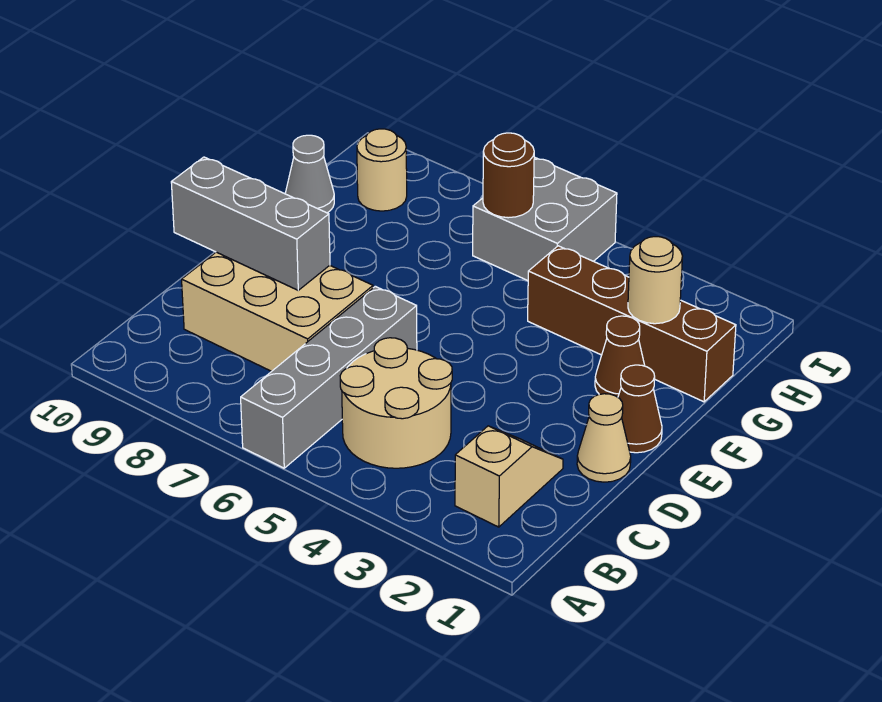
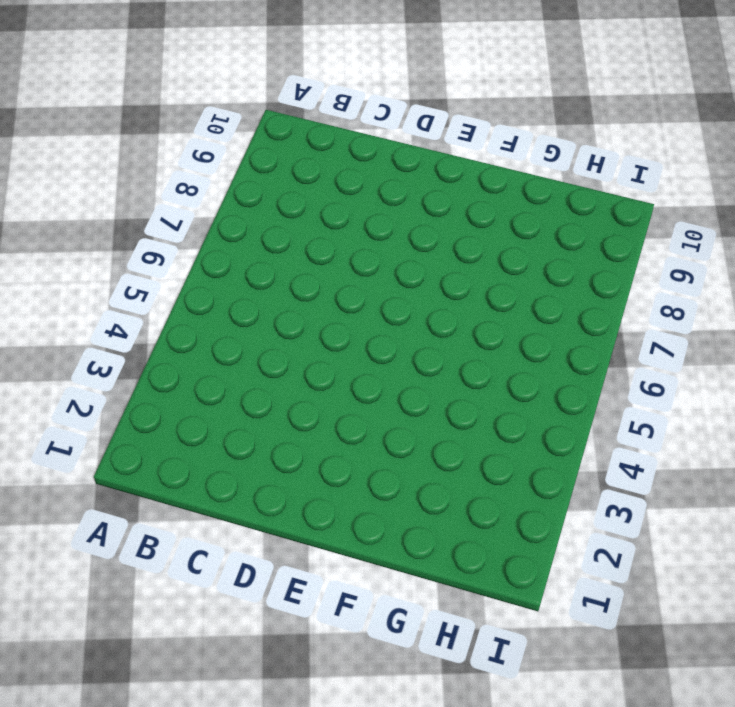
none -> grey 1x4 brick [241,286,417,468]
none -> tan 1x2 slope [455,426,563,527]
none -> tan 2x2 round brick [340,338,452,468]

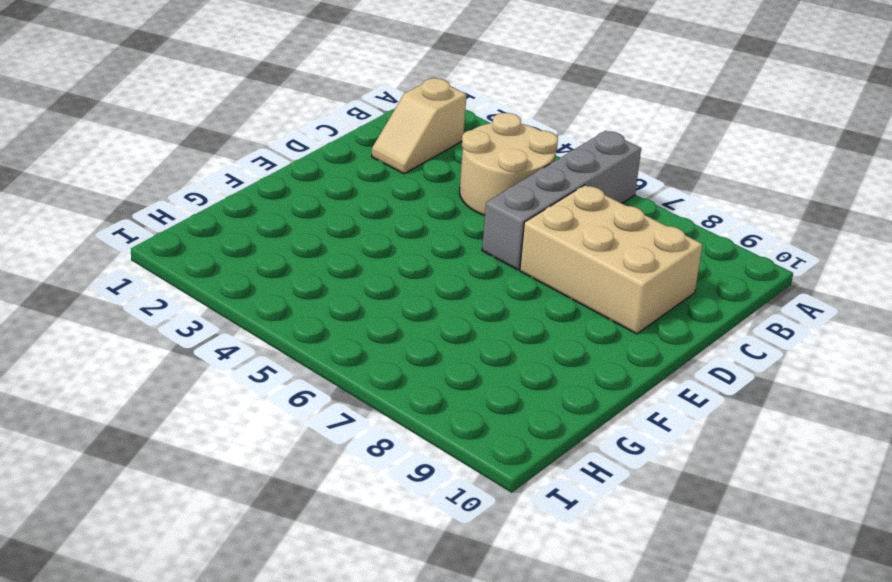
none -> tan 1x1 cone [577,394,631,482]
none -> brown 1x1 cone [618,365,662,453]
none -> brown 1x1 cone [595,316,645,397]

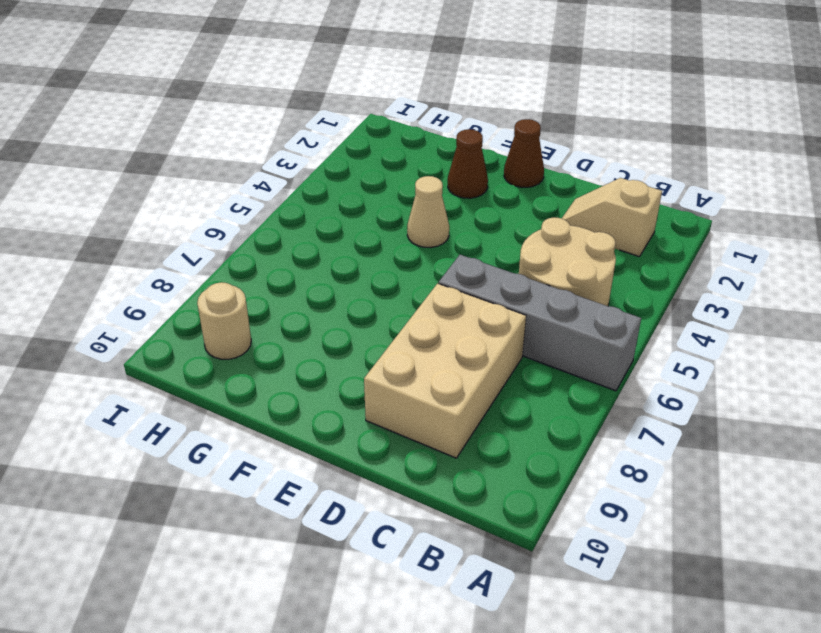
tan 1x1 cone [407,176,449,248] -> tan 1x1 cone moved to [577,394,631,482]
none -> brown 1x4 brick [528,246,736,402]
none -> grey 1x1 cone [285,135,334,213]
none -> grey 2x2 brick [473,157,617,281]

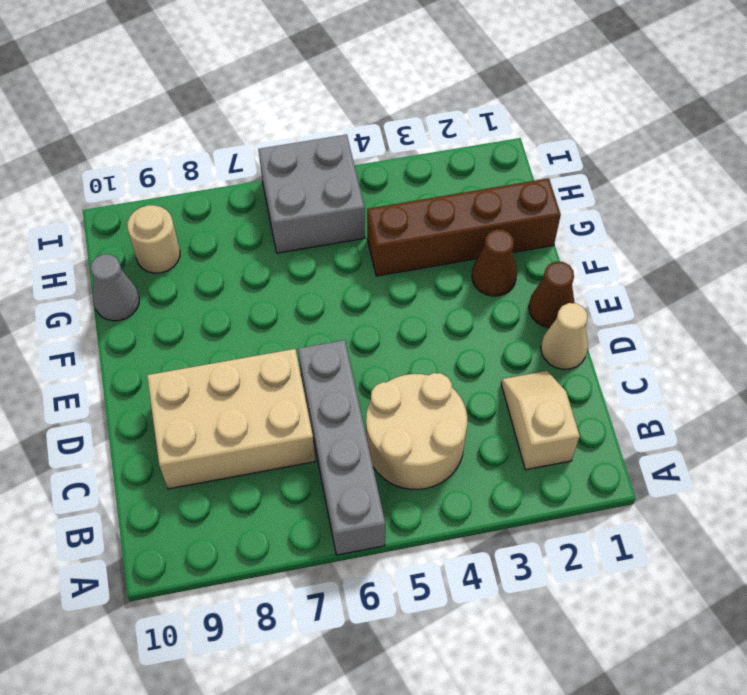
none -> grey 1x3 brick [171,157,330,290]
none -> tan 1x1 round brick [628,237,682,324]
none -> brown 1x1 round brick [483,133,534,218]

